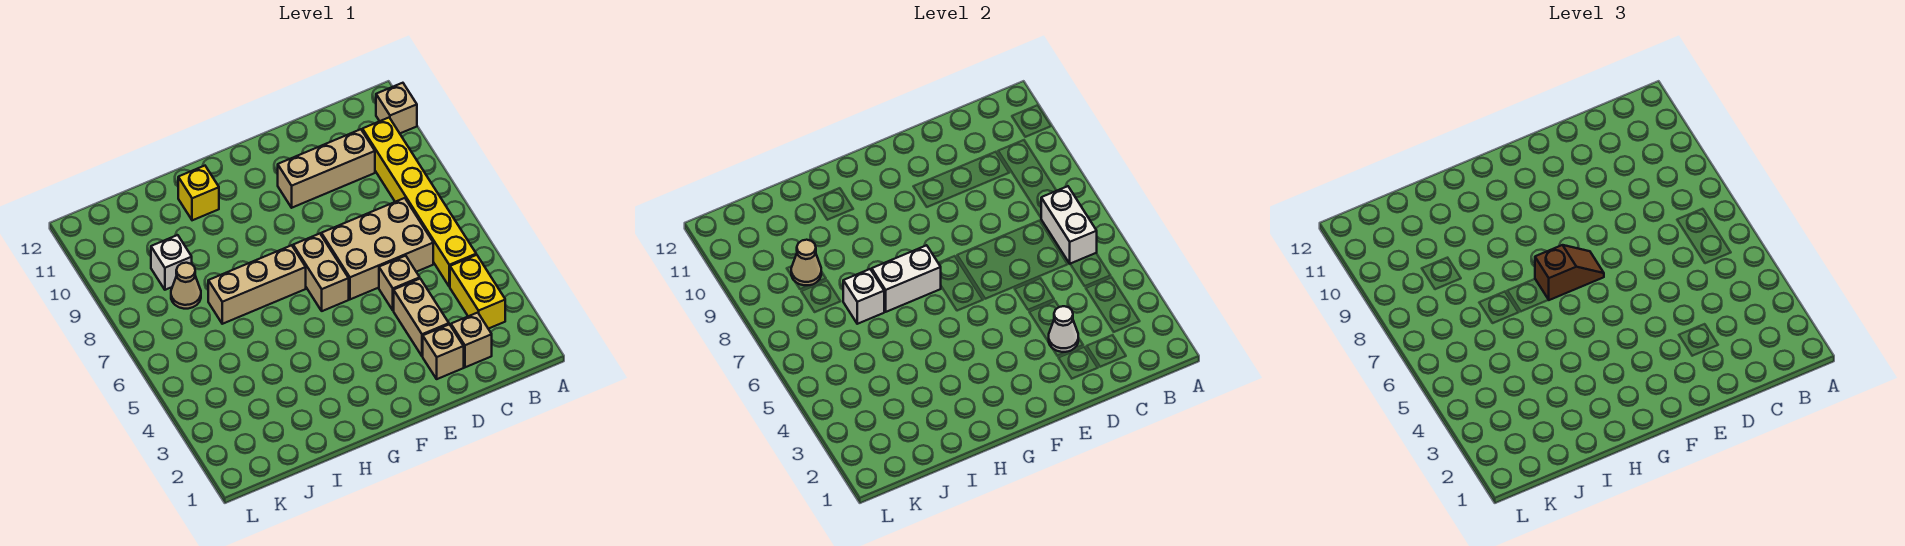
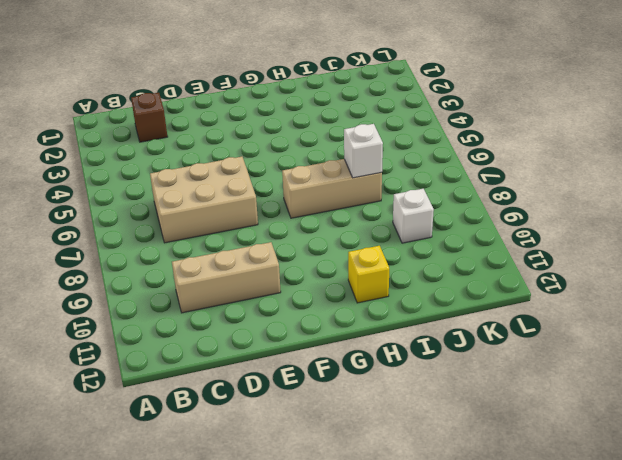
brown 1x1 brick [131,93,168,142] -> tan 1x1 brick [451,313,492,367]
none -> tan 1x1 brick [376,83,417,133]
none -> yellow 1x2 brick [450,255,505,329]
none -> yellow 1x6 brick [362,118,476,287]

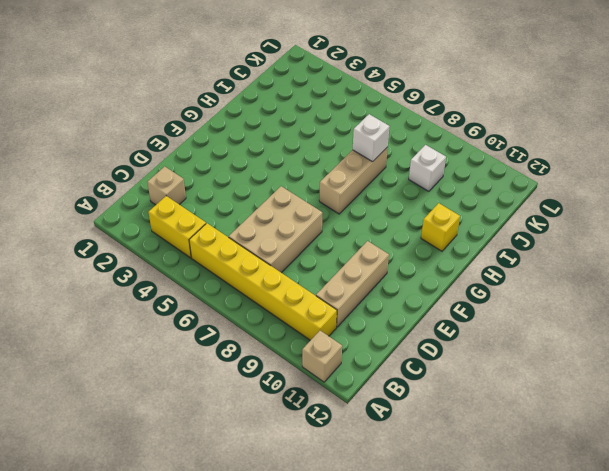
none -> tan 1x1 brick [423,324,464,379]
none -> tan 1x2 brick [394,279,449,356]
none -> tan 1x1 brick [379,256,420,310]

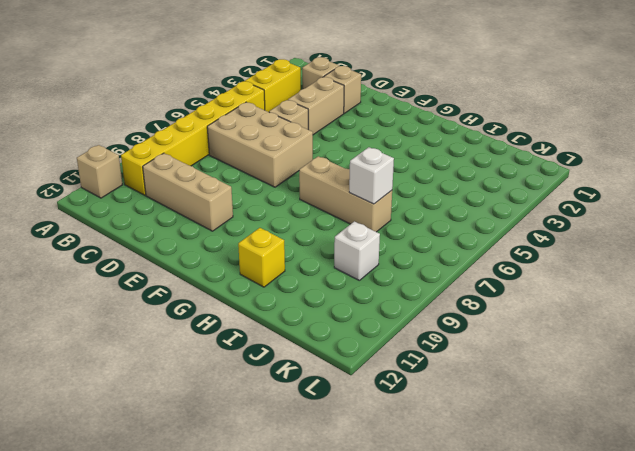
none -> tan 1x2 brick [293,234,349,311]
none -> tan 1x1 cone [171,263,201,309]
none -> white 1x2 brick [1041,186,1097,264]

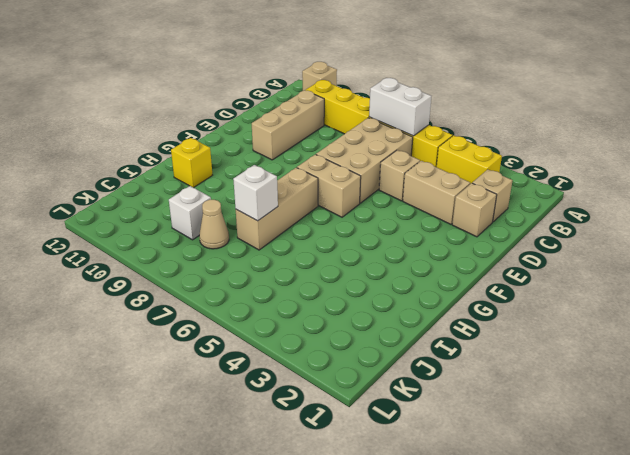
none -> white 1x1 cone [1049,306,1078,352]
none -> white 1x2 brick [872,245,941,312]
none -> tan 1x1 cone [791,240,821,285]

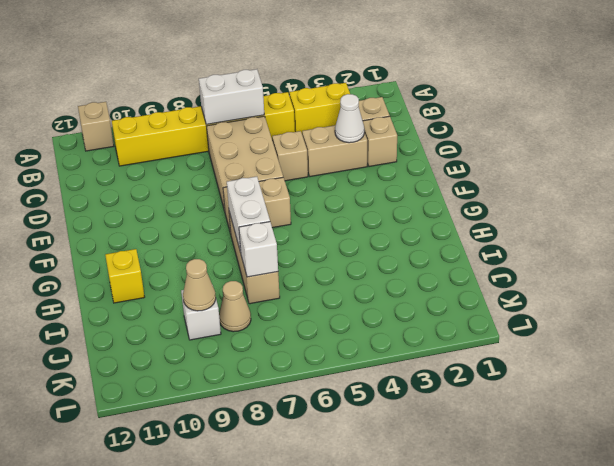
none -> tan 1x3 brick [278,129,375,208]
none -> brown 1x2 slope [1535,245,1604,300]

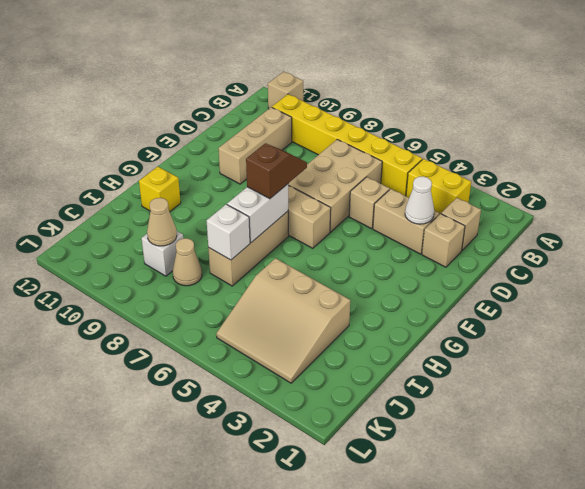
tan 3x3 slope [216,258,350,383] -> none
none -> white 1x2 brick [1041,186,1097,264]

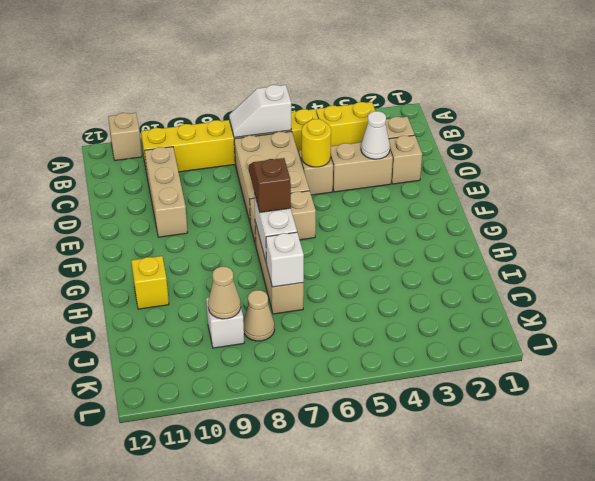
white 1x2 slope [229,85,291,138] -> white 1x2 brick [1041,186,1097,264]
yellow 1x1 round brick [302,119,331,167] -> none

